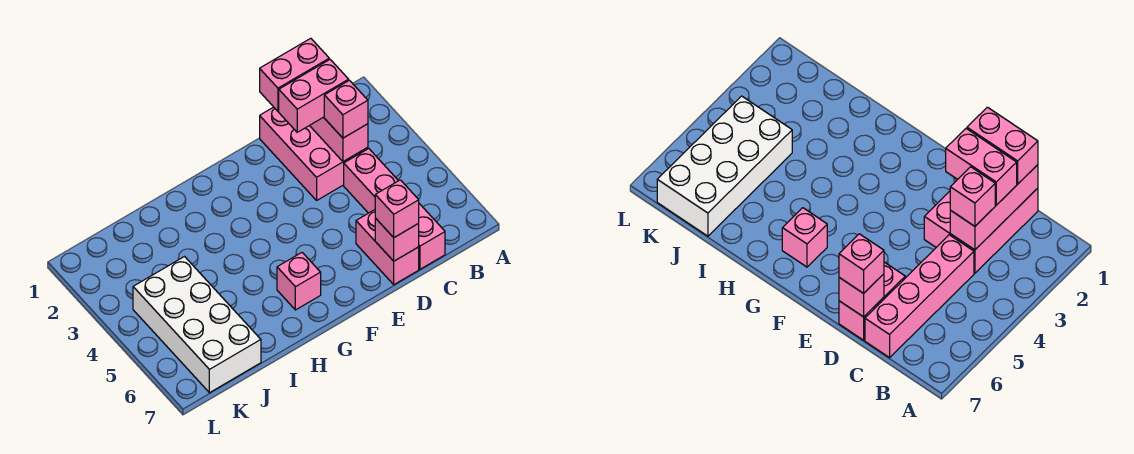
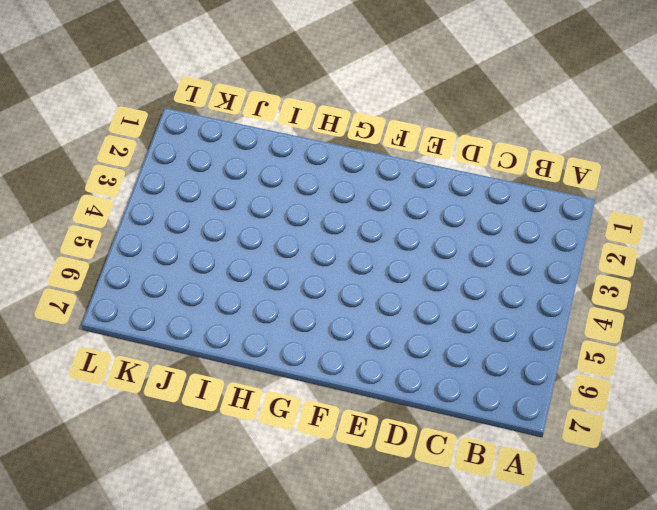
none -> pink 2x3 brick [260,107,368,200]
none -> pink 1x4 brick [344,149,445,269]

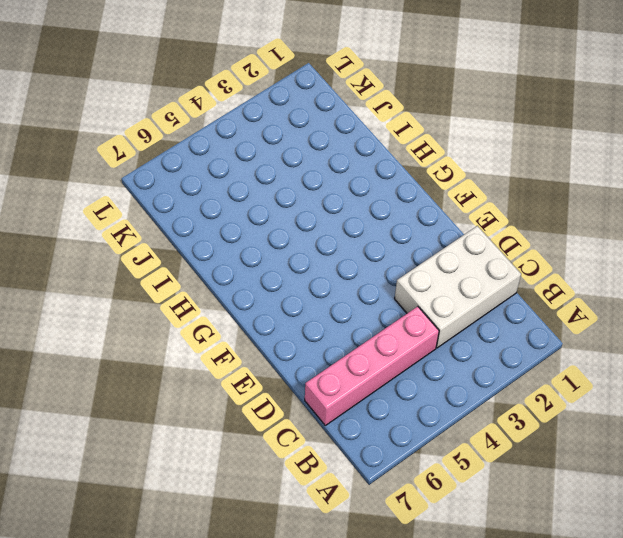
white 2x3 brick [395,226,521,348] -> pink 2x3 brick [260,107,368,200]
none -> pink 1x2 brick [356,210,419,285]
none -> pink 1x1 brick [277,253,321,310]

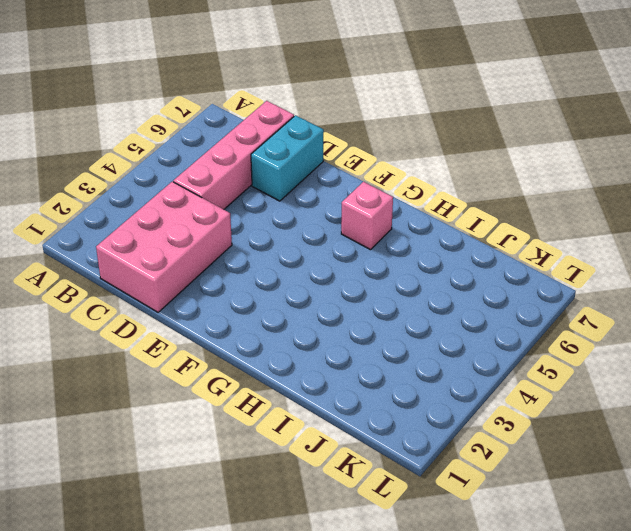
cyan 1x2 brick [251,115,324,201] -> pink 1x2 brick [356,210,419,285]
none -> white 2x4 brick [133,257,261,393]
none -> pink 1x3 brick [310,117,368,162]

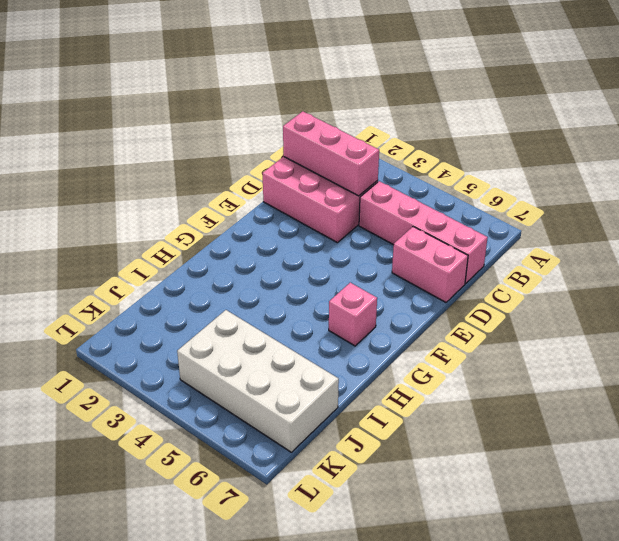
none -> pink 1x1 brick [375,218,419,261]
none -> pink 1x2 brick [260,38,329,111]

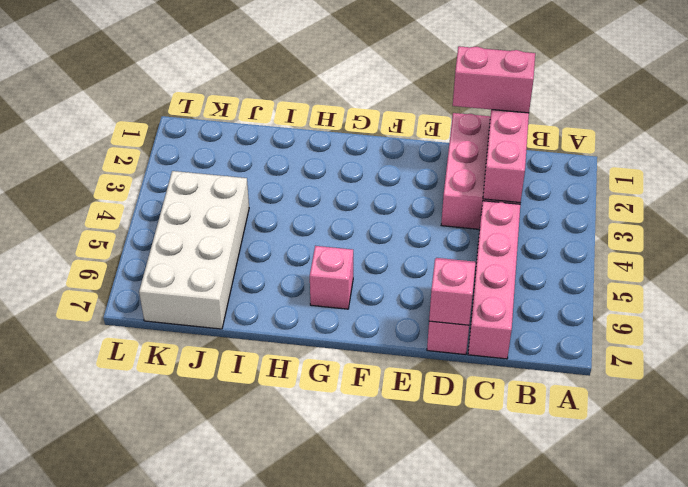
none -> pink 1x2 brick [279,59,349,132]
none -> pink 1x1 brick [324,80,368,138]

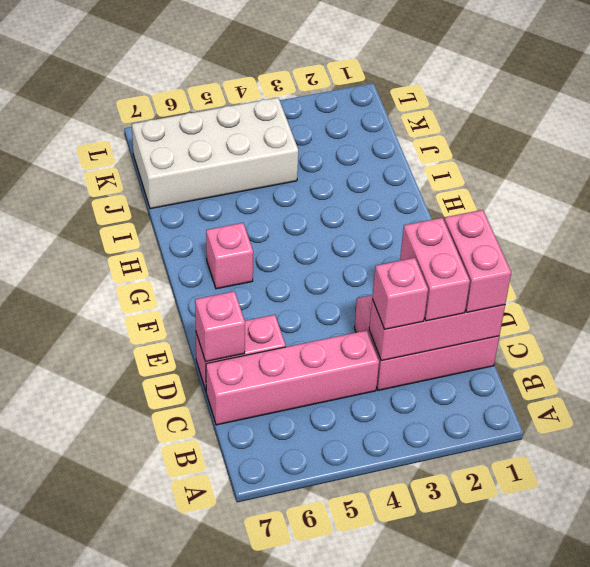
none -> pink 1x1 brick [375,180,419,238]

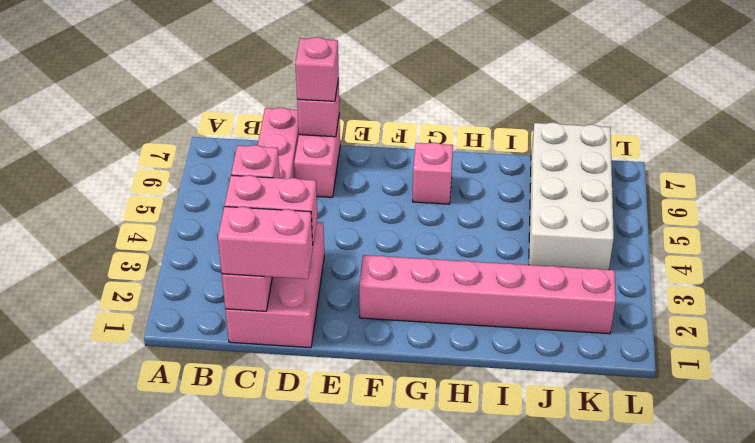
pink 1x6 brick [359,255,616,334] -> none

